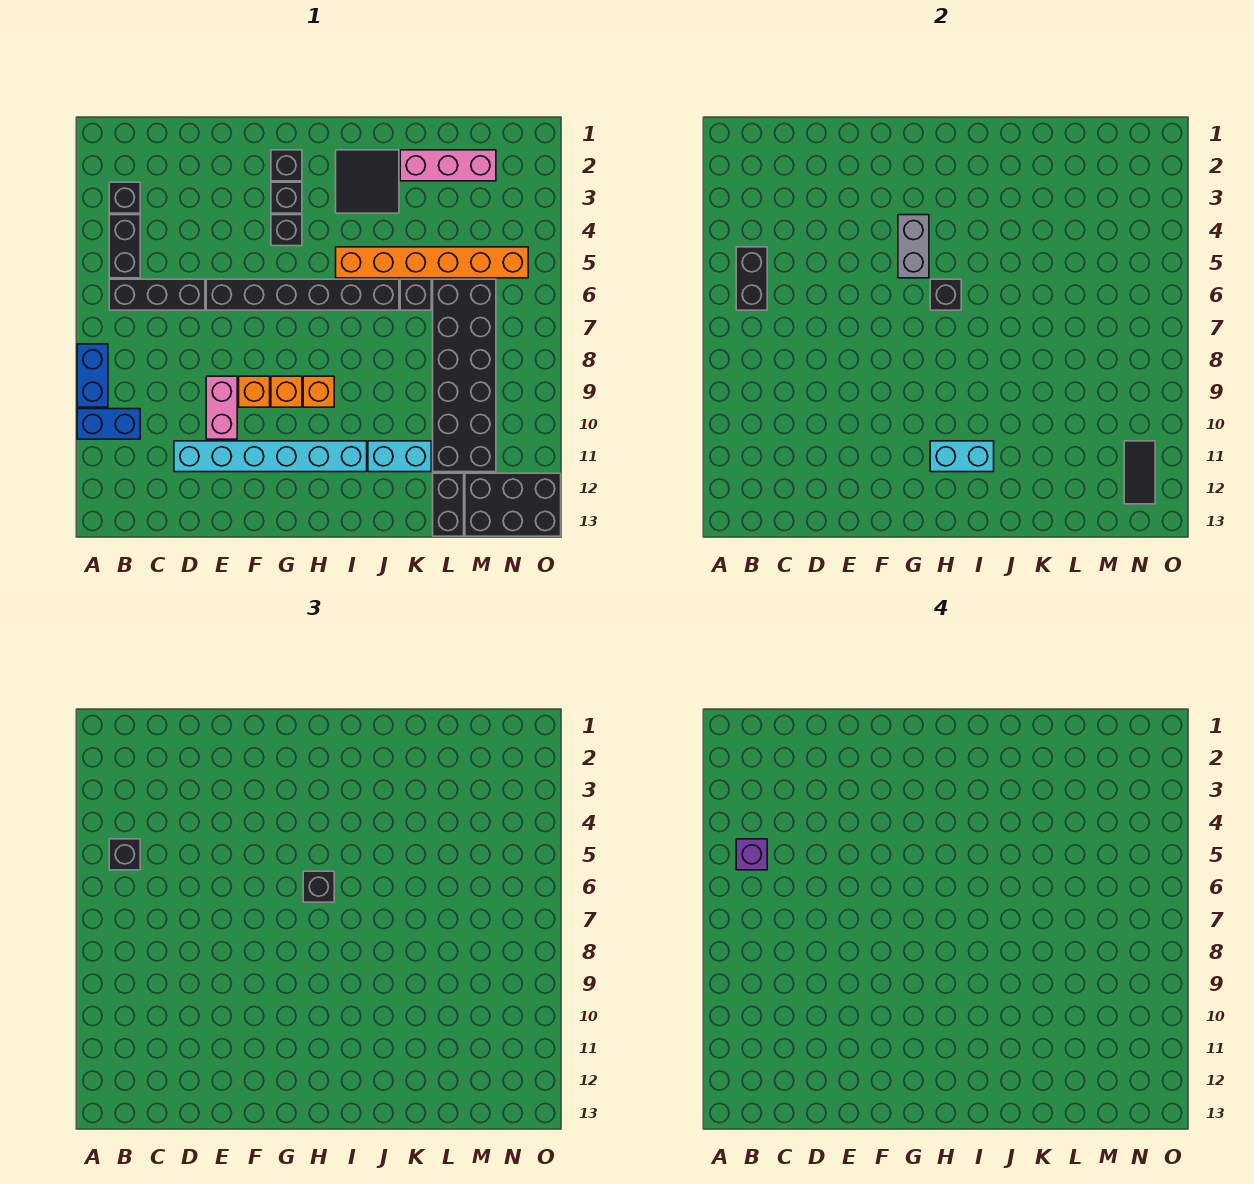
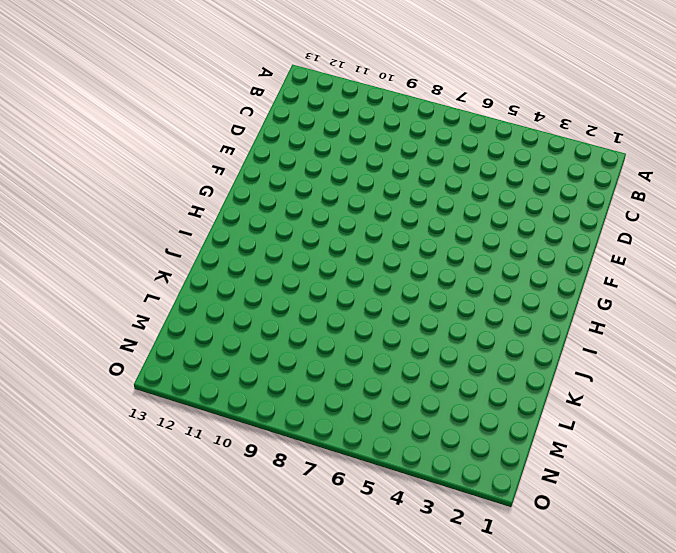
none -> blue 1x2 brick [77,344,108,407]
none -> blue 1x2 brick [77,409,140,439]
none -> black 1x1 brick [109,182,140,213]
none -> black 1x2 brick [109,215,140,278]

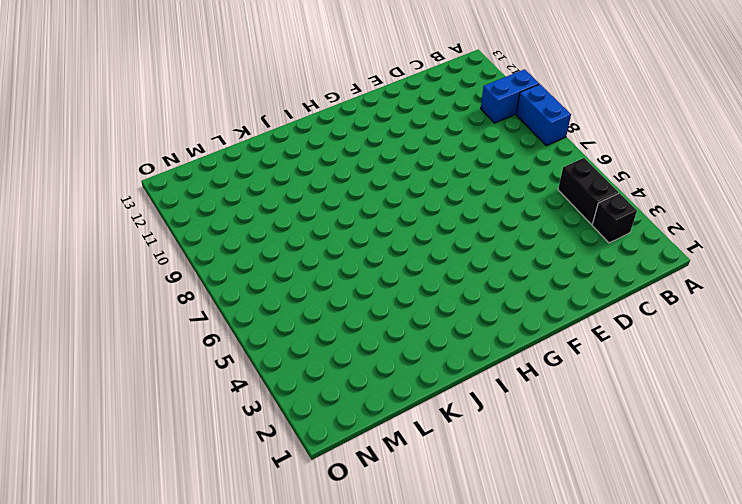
none -> black 1x3 brick [109,279,205,310]
none -> cyan 1x6 brick [174,441,367,472]
none -> black 1x6 brick [206,279,399,310]
none -> pink 1x2 brick [206,376,237,439]

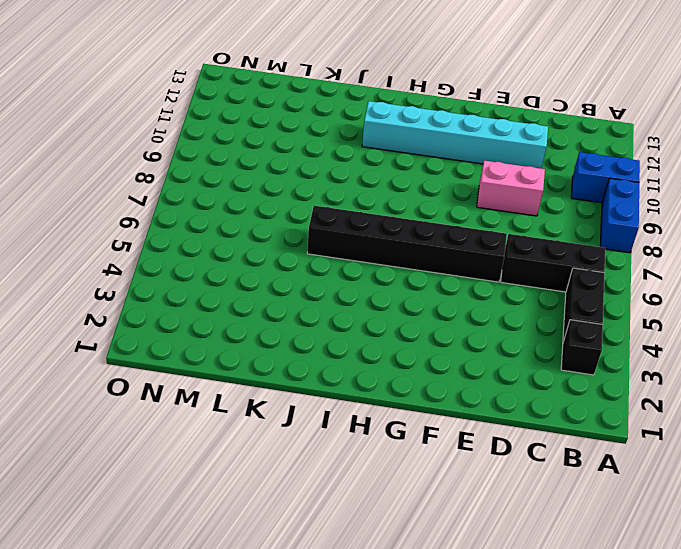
pink 1x2 brick [477,161,545,216] -> pink 1x2 brick turned to [206,376,237,439]
none -> orange 1x1 brick [239,376,270,407]
none -> black 1x1 brick [271,150,302,181]
none -> black 1x1 brick [271,182,302,213]
none -> black 1x1 brick [271,215,302,246]

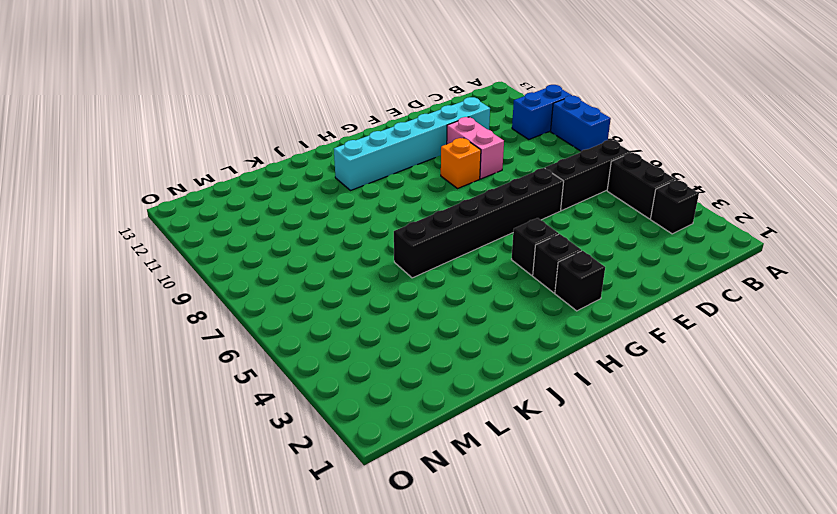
none -> orange 1x1 brick [271,376,302,407]
none -> orange 1x1 brick [303,376,334,407]
none -> black 2x2 tile [336,150,399,213]
none -> orange 1x6 brick [336,247,528,278]

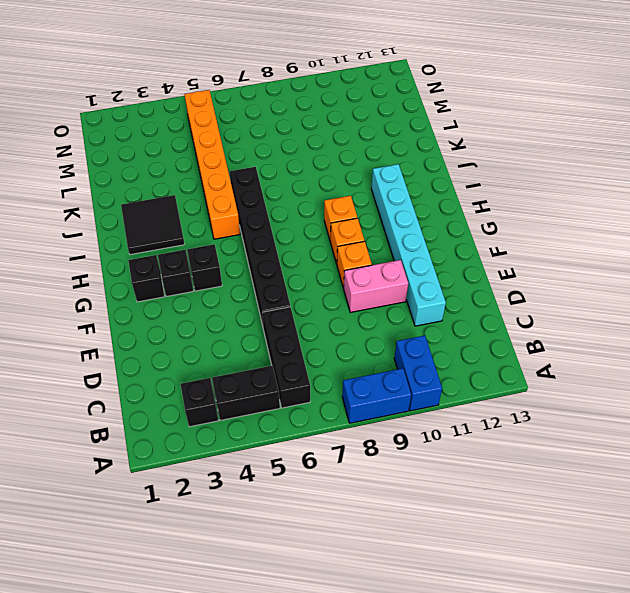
none -> cyan 1x2 brick [368,441,431,472]
none -> pink 1x3 brick [400,150,496,181]
none -> black 1x1 brick [400,279,431,310]
none -> black 2x6 brick [433,279,496,472]

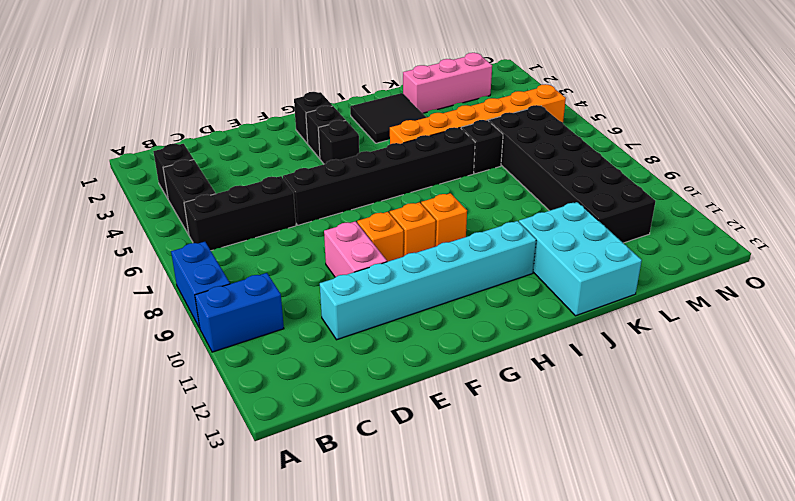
cyan 2x3 brick [519,202,642,316] -> cyan 1x2 brick [368,441,431,472]
none -> black 1x2 brick [433,473,464,536]
none -> black 2x3 brick [465,473,561,536]
none -> black 1x2 brick [736,247,767,310]
none -> grey 1x2 brick [898,215,929,278]

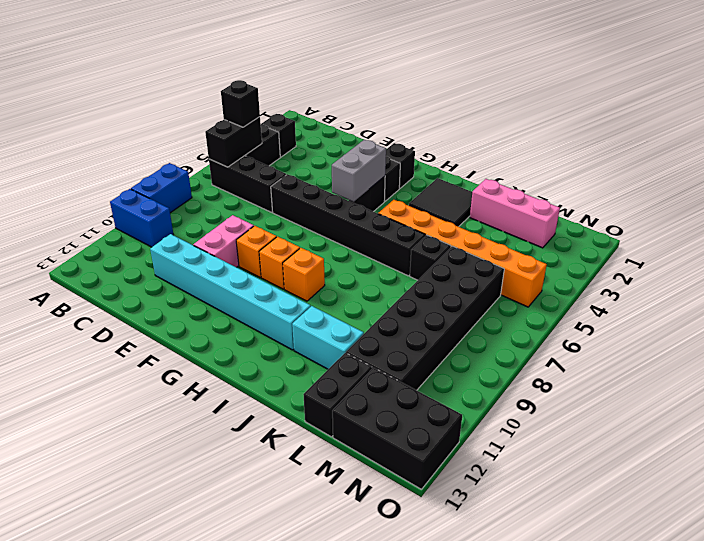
none -> black 1x1 brick [930,279,961,310]
none -> cyan 1x2 brick [930,441,994,472]
none -> black 1x2 tile [1124,441,1155,504]
none -> black 1x1 brick [303,871,334,902]

